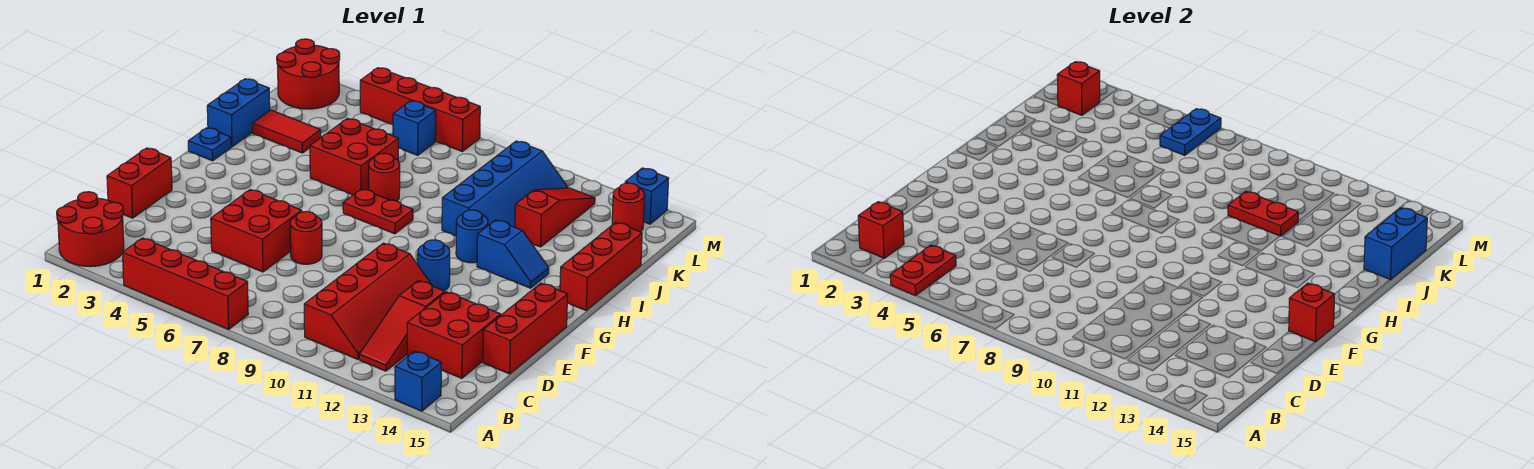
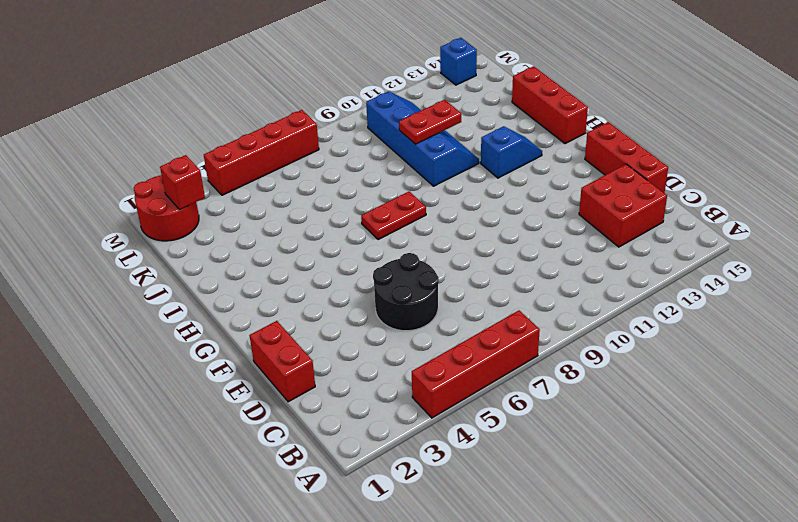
black 2x2 round brick [373,253,439,331] -> red 2x2 brick [211,190,302,272]
none -> red 2x2 round brick [57,192,124,267]
none -> blue 1x1 brick [395,351,441,411]
none -> red 2x4 slope [304,243,432,359]
none -> red 1x3 slope [359,281,445,371]

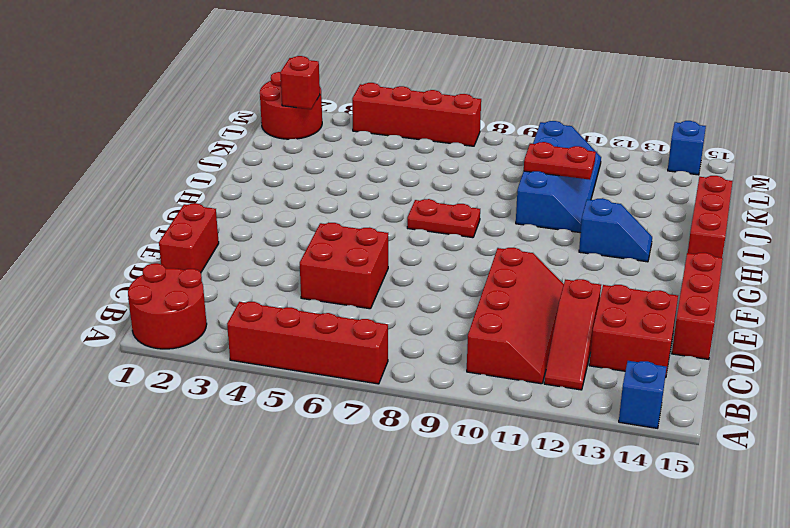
none -> red 1x1 round brick [290,212,322,264]
none -> blue 1x1 round brick [418,240,450,291]
none -> blue 1x1 plate [188,128,231,161]
none -> blue 1x1 round brick [456,210,488,263]

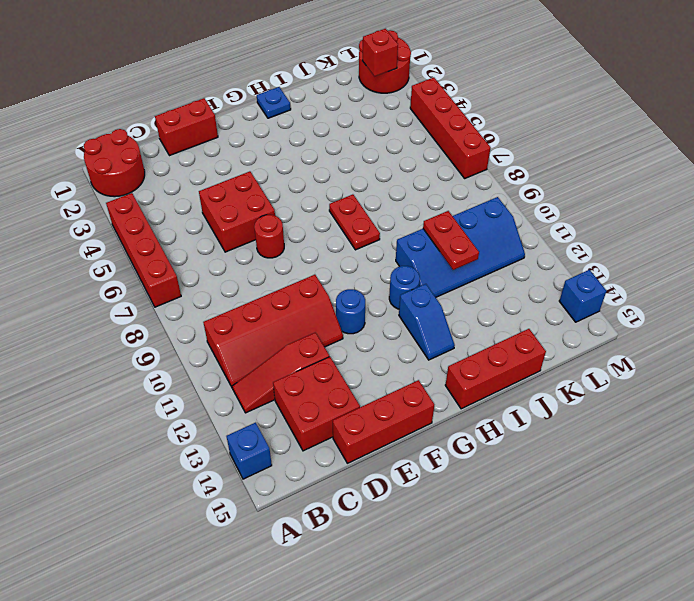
none -> blue 1x2 brick [207,79,270,147]
none -> red 2x2 brick [310,118,398,195]
none -> red 1x1 round brick [369,153,400,201]
none -> red 1x2 tile [253,110,321,153]

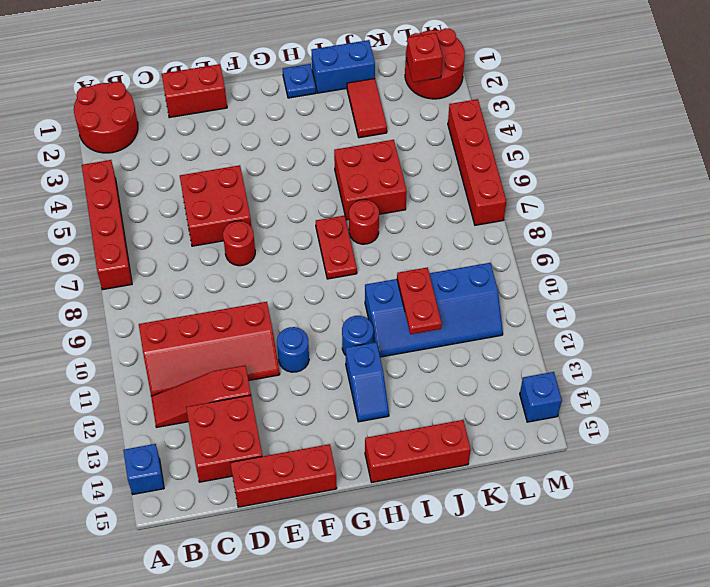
none -> red 1x3 slope [515,188,595,247]
none -> blue 1x1 brick [393,101,436,155]
none -> red 1x1 round brick [612,183,645,232]
none -> red 1x2 plate [890,245,956,296]

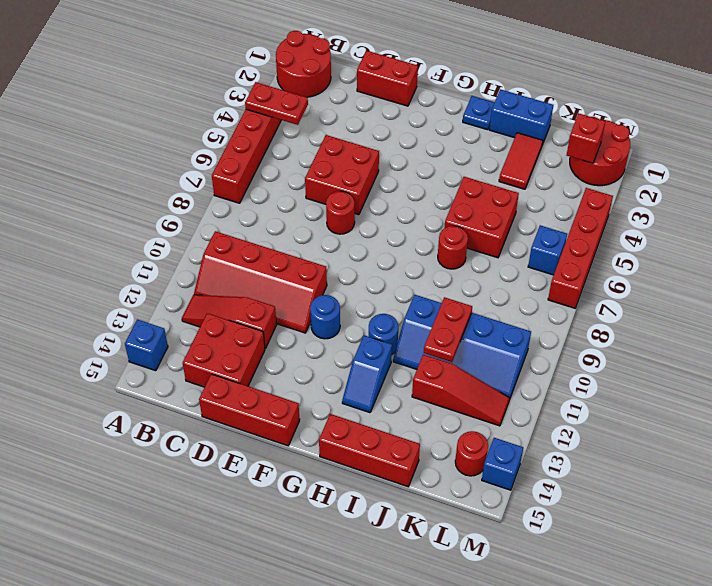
none -> red 1x2 plate [343,189,413,234]
none -> red 1x1 brick [858,202,904,258]
none -> red 1x1 brick [1289,283,1335,342]
none -> blue 1x2 brick [1364,208,1427,280]

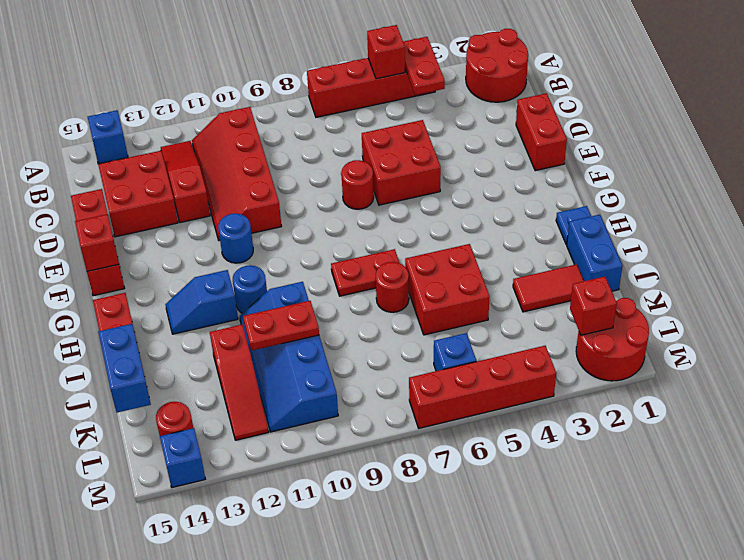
red 1x1 brick [367,25,405,79] -> red 1x1 brick moved to [858,202,904,258]
none -> blue 1x2 plate [1160,109,1221,155]

